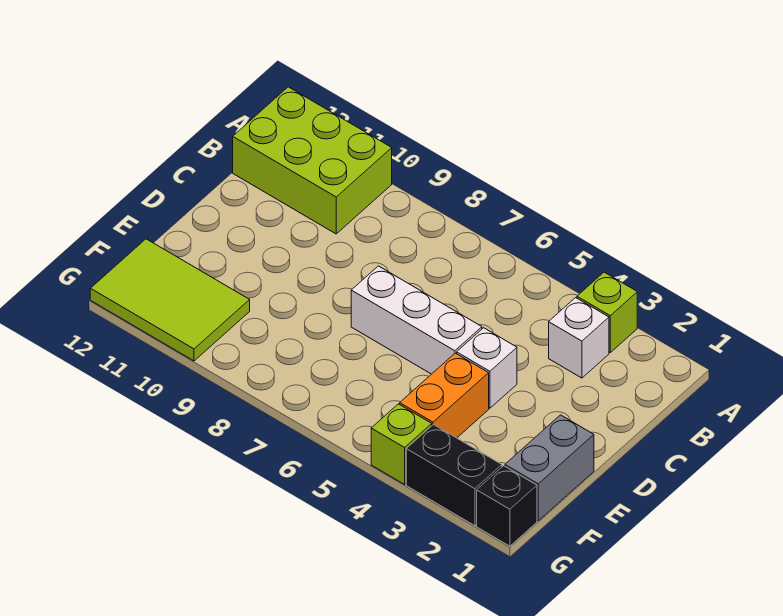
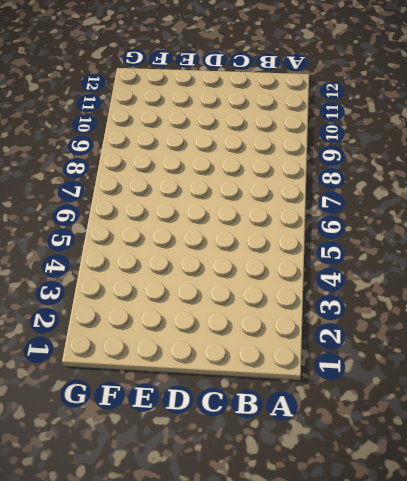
none -> lime 1x1 brick [577,272,637,352]
none -> lime 2x3 brick [233,87,392,234]

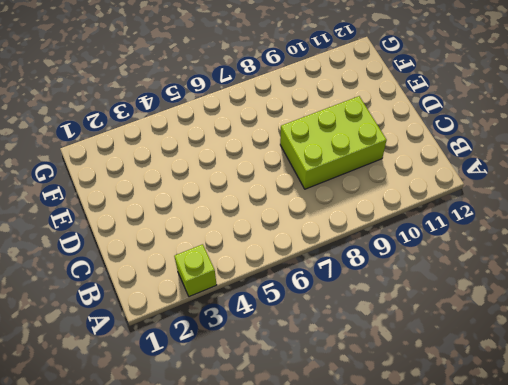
lime 2x3 brick [280,96,387,189] -> lime 2x3 brick moved to [233,87,392,234]
none -> white 1x1 brick [549,298,609,378]
none -> white 1x1 brick [457,328,517,408]

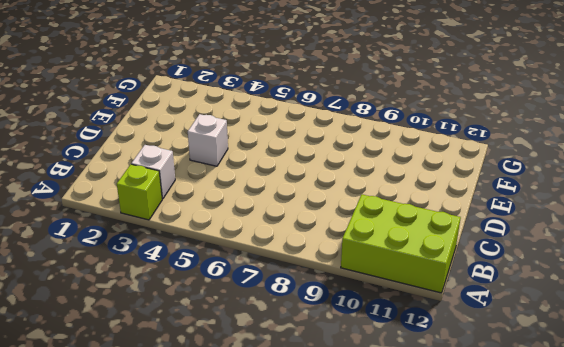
none -> white 1x3 brick [351,266,482,374]
none -> grey 1x2 brick [505,415,594,521]

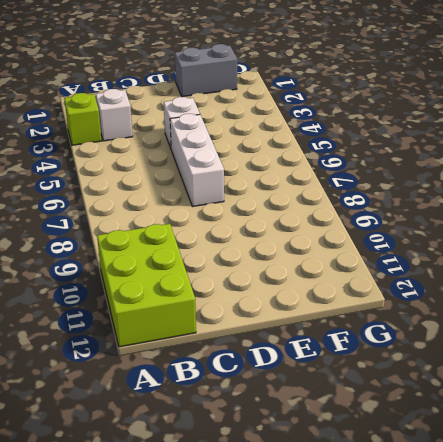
none -> orange 1x2 brick [400,353,489,438]
none -> lime 2x3 tile [90,239,250,361]

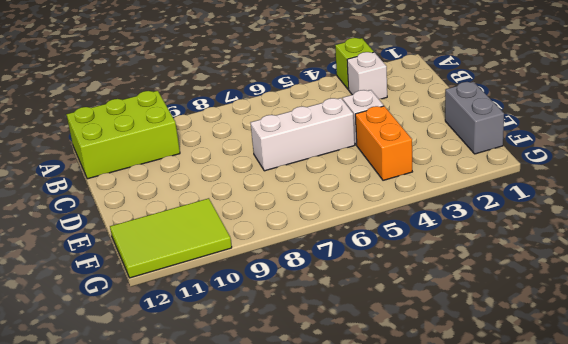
none -> black 1x1 brick [477,466,537,546]
none -> black 1x2 brick [406,425,502,526]

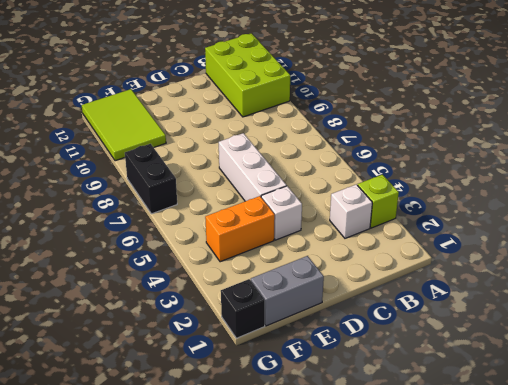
black 1x2 brick [125,144,177,214] -> black 1x2 brick moved to [406,425,502,526]
none -> lime 1x1 brick [371,404,432,484]

